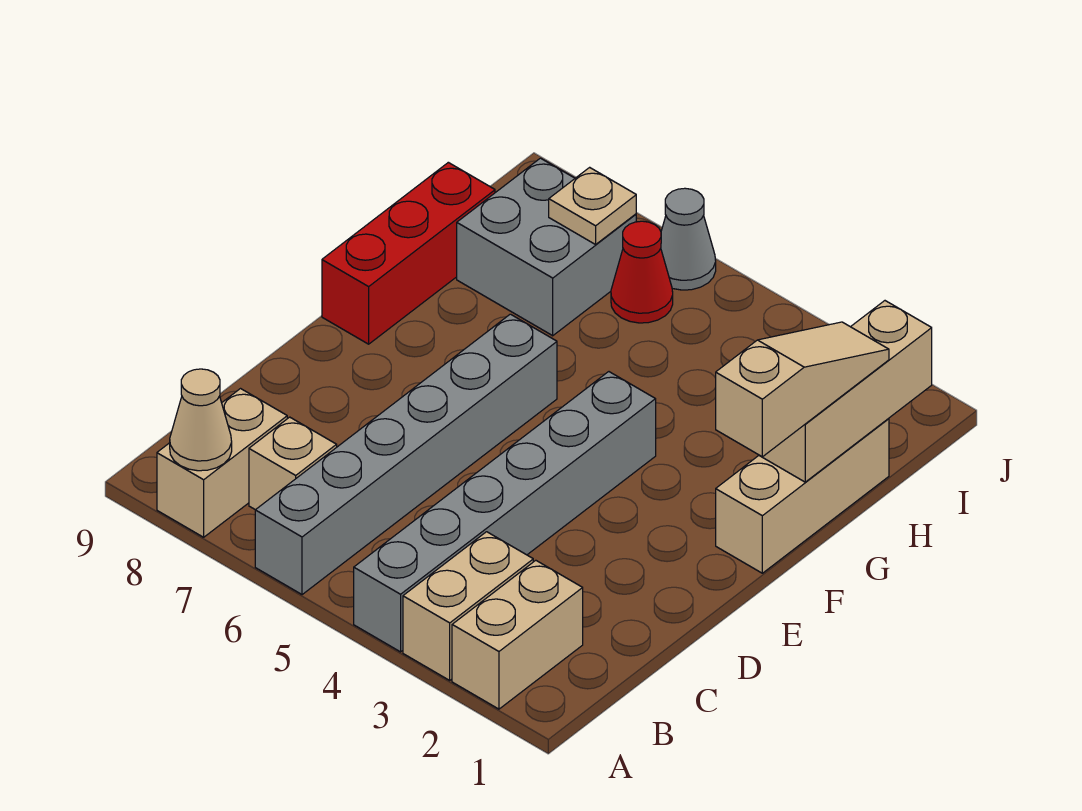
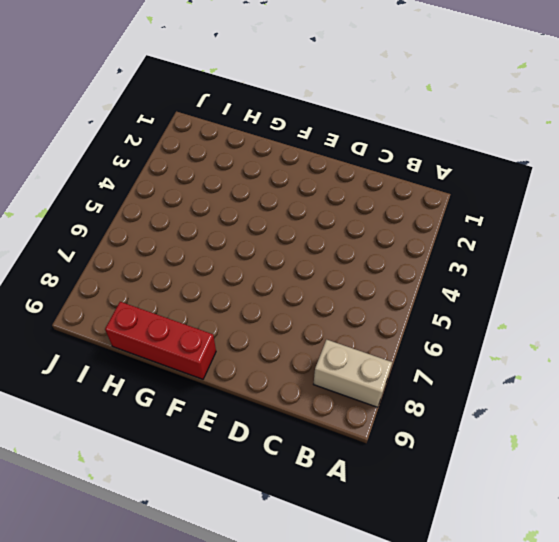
none -> tan 1x2 brick [452,560,583,709]
none -> tan 1x2 brick [403,532,533,680]
none -> grey 1x6 brick [354,372,656,652]

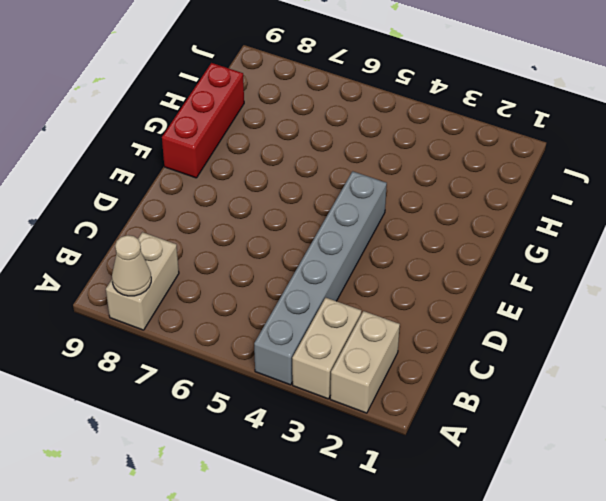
none -> grey 1x6 brick [255,314,557,595]
none -> tan 1x1 brick [249,417,337,510]
none -> tan 1x3 brick [716,419,889,573]

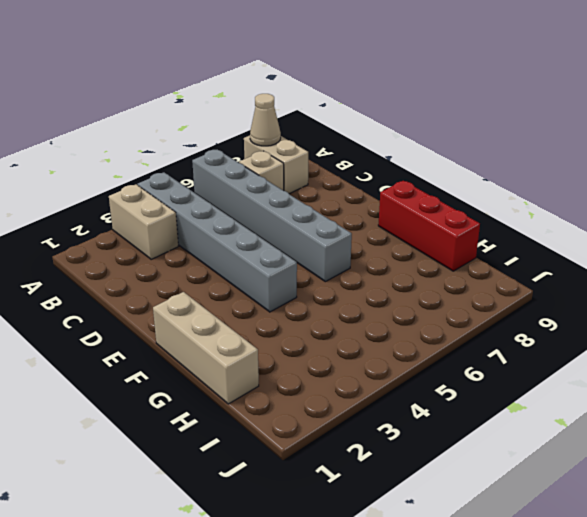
none -> tan 1x2 brick [452,560,583,709]
none -> grey 2x2 brick [457,158,636,336]
none -> red 1x1 cone [611,221,673,323]

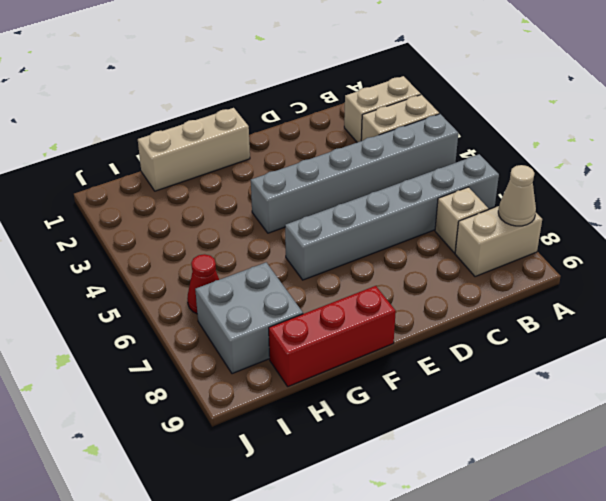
none -> grey 1x1 cone [661,188,716,290]
none -> tan 1x3 brick [759,301,932,482]
none -> tan 1x1 plate [549,167,636,244]

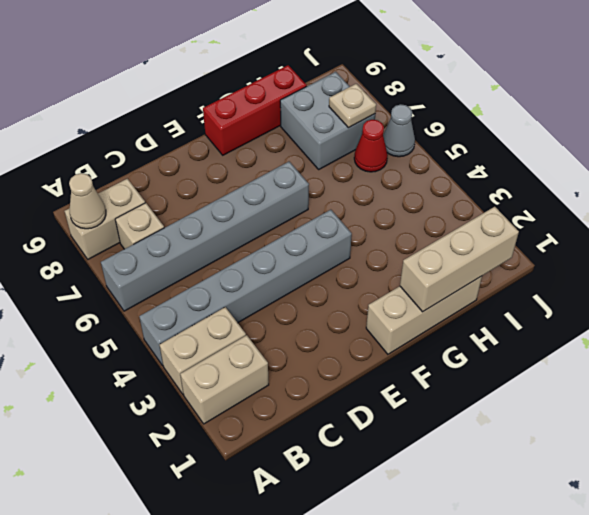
none -> tan 1x3 slope [716,322,889,457]

